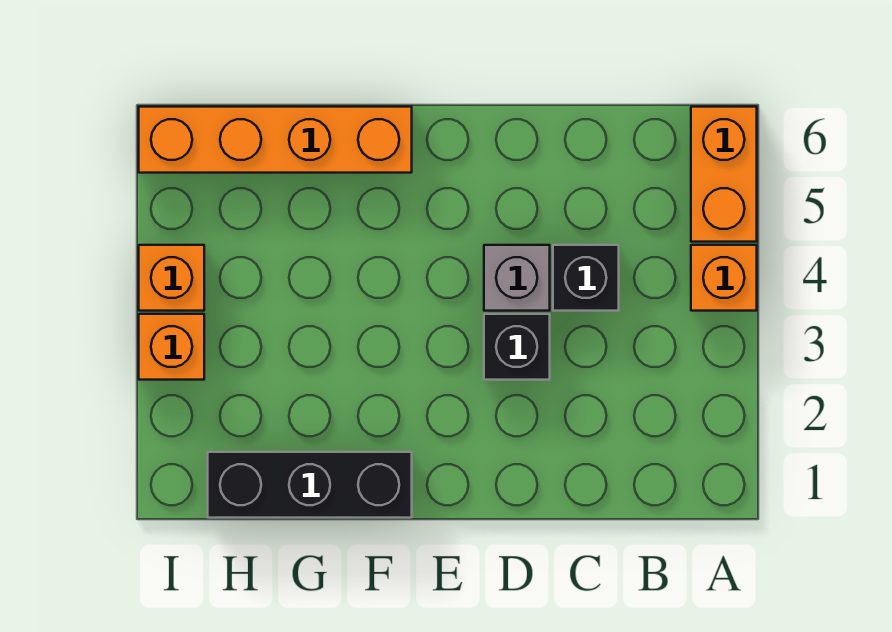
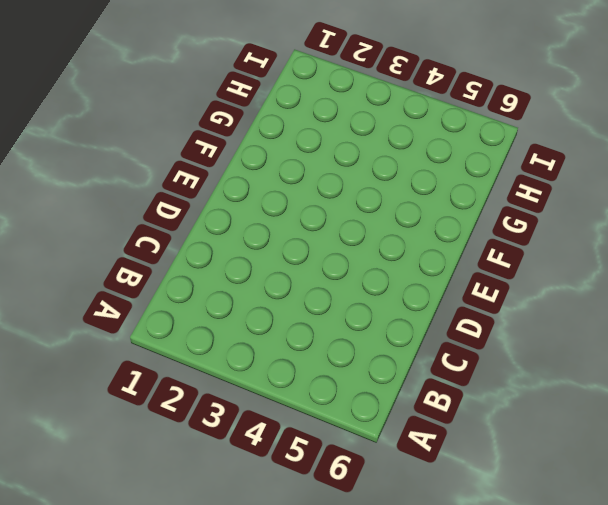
none -> orange 1x1 brick [691,245,757,311]
none -> orange 1x2 brick [691,107,757,242]

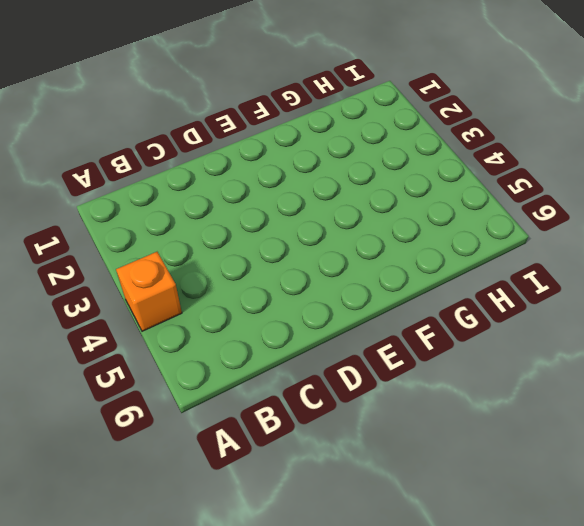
none -> orange 1x2 brick [691,107,757,242]
none -> black 1x1 brick [553,245,619,311]

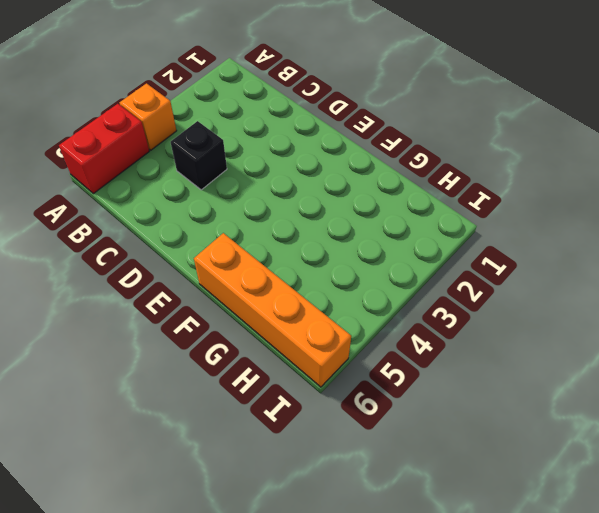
red 1x2 brick [59,104,149,194] -> orange 1x2 brick [691,107,757,242]
none -> black 1x1 brick [484,314,550,380]
none -> grey 1x1 brick [484,245,550,311]

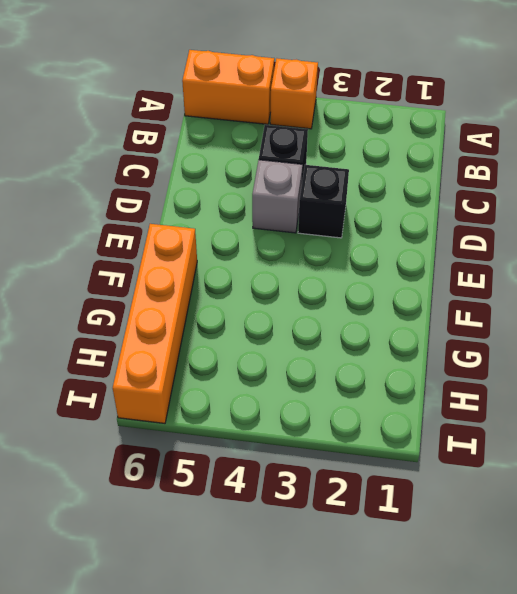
none -> black 1x3 brick [208,452,412,518]
none -> orange 1x1 brick [139,314,204,380]

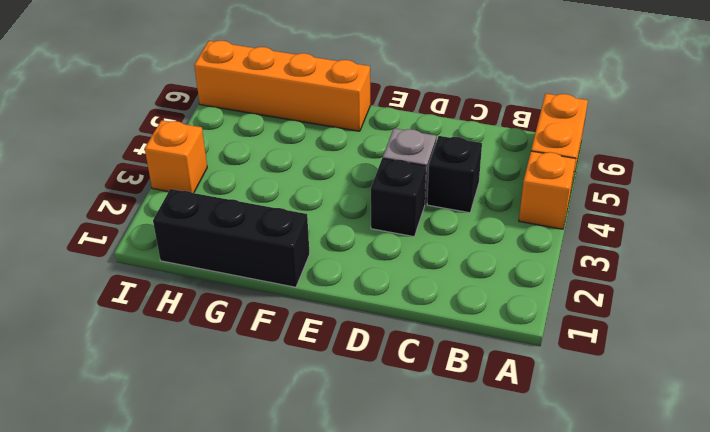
none -> orange 1x1 brick [139,245,204,311]

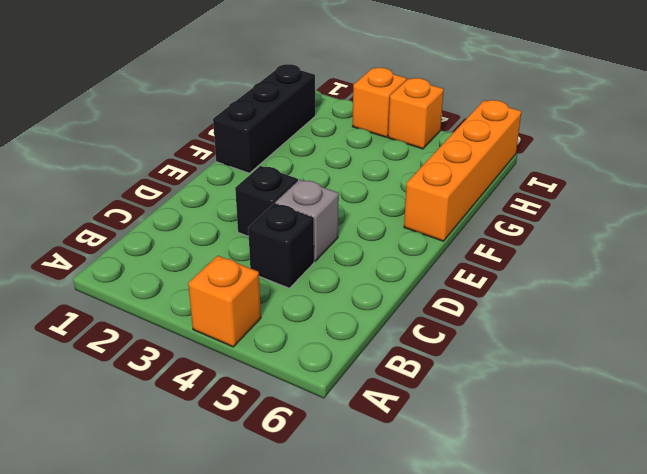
none -> orange 1x2 brick [691,107,757,242]

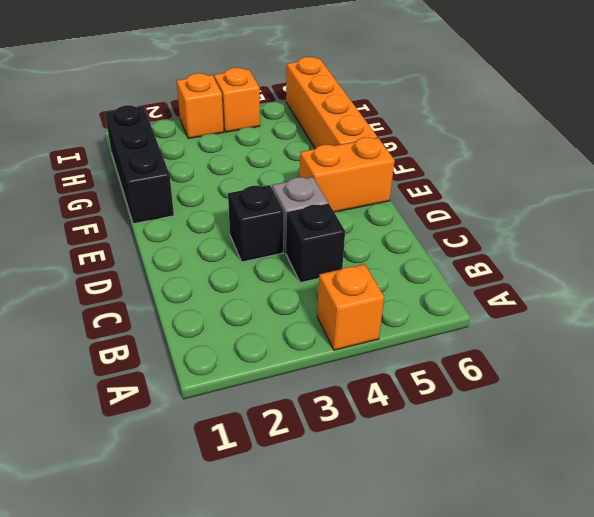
orange 1x2 brick [300,137,395,212] -> orange 1x2 brick moved to [691,107,757,242]

